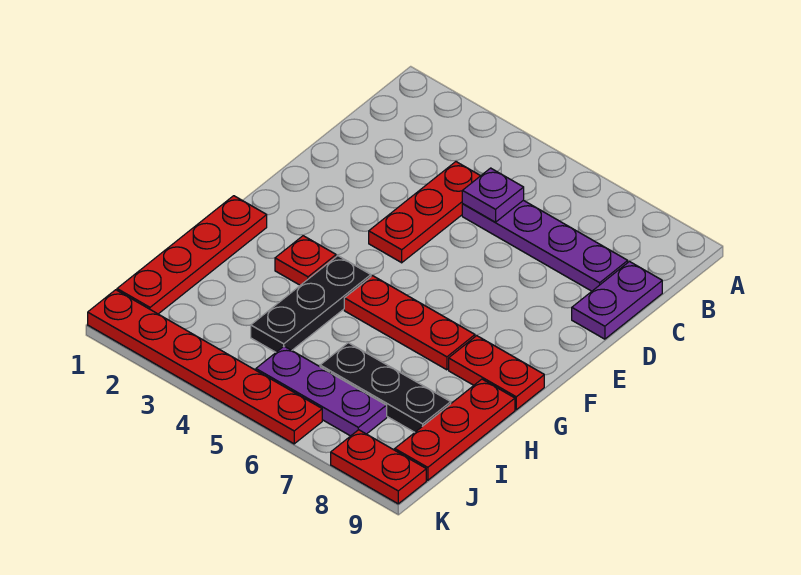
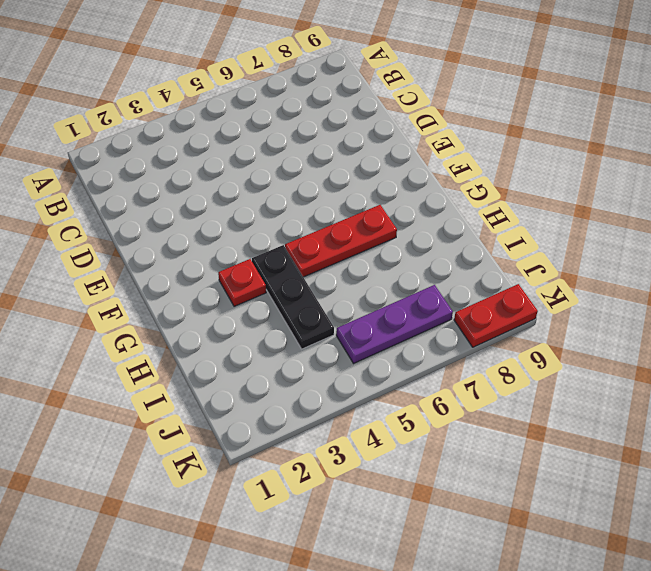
none -> red 1x3 plate [369,162,480,263]
none -> purple 1x4 plate [462,200,628,291]
none -> purple 1x2 plate [572,262,662,339]

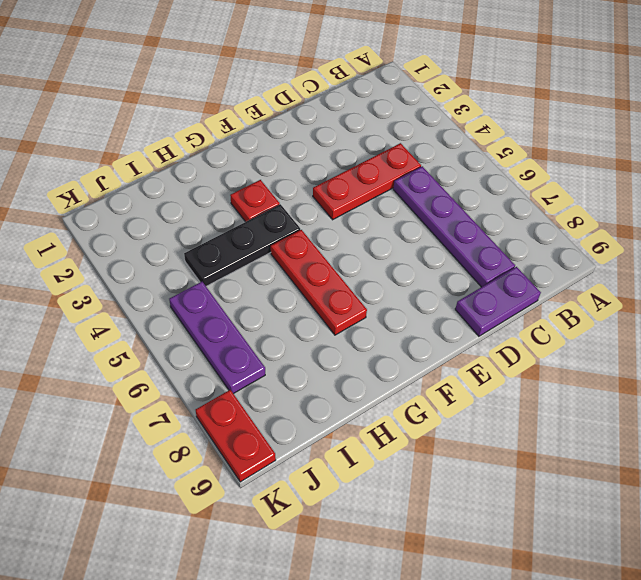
none -> red 1x4 plate [117,196,267,314]
none -> red 1x2 plate [449,336,544,410]
none -> red 1x3 plate [395,379,515,480]

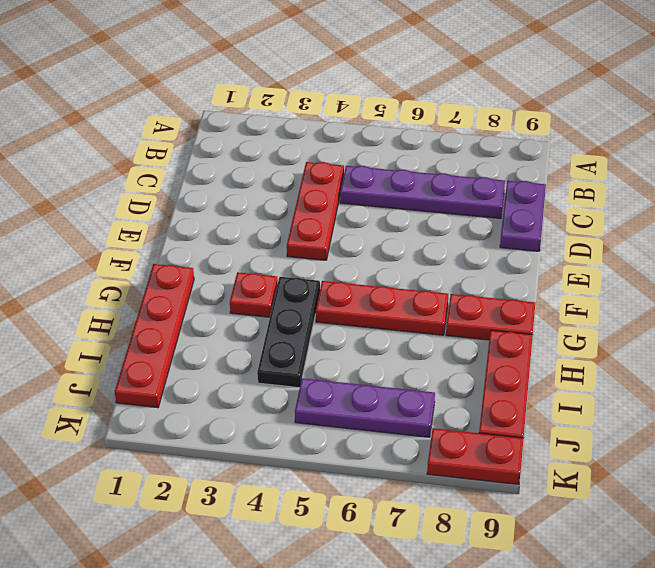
none -> black 1x3 plate [320,343,451,432]
none -> red 1x6 plate [88,290,322,444]
none -> purple 1x1 plate [462,168,524,222]

